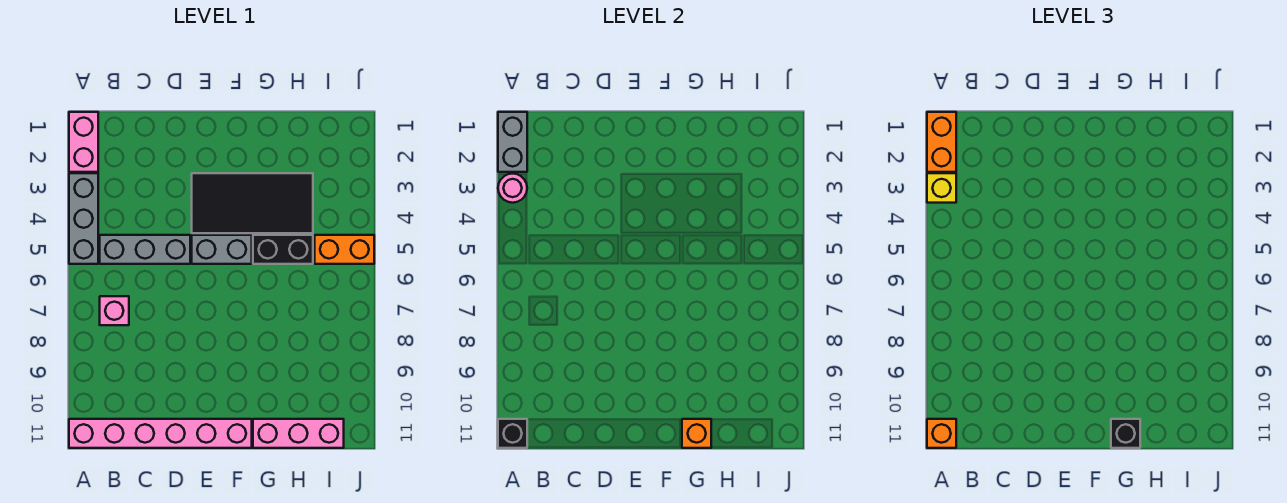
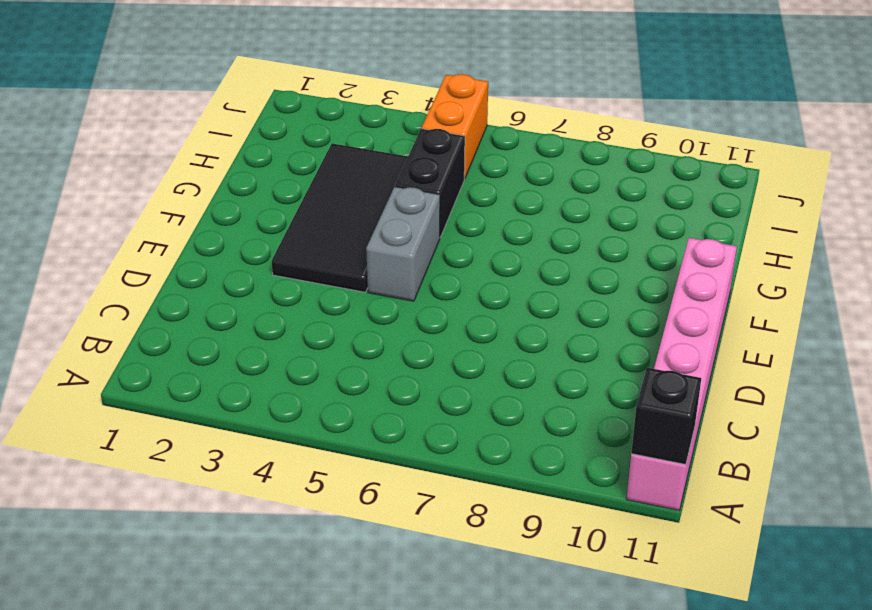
none -> pink 1x2 brick [69,112,98,172]
none -> grey 1x3 brick [69,173,98,264]
none -> grey 1x3 brick [100,235,190,264]

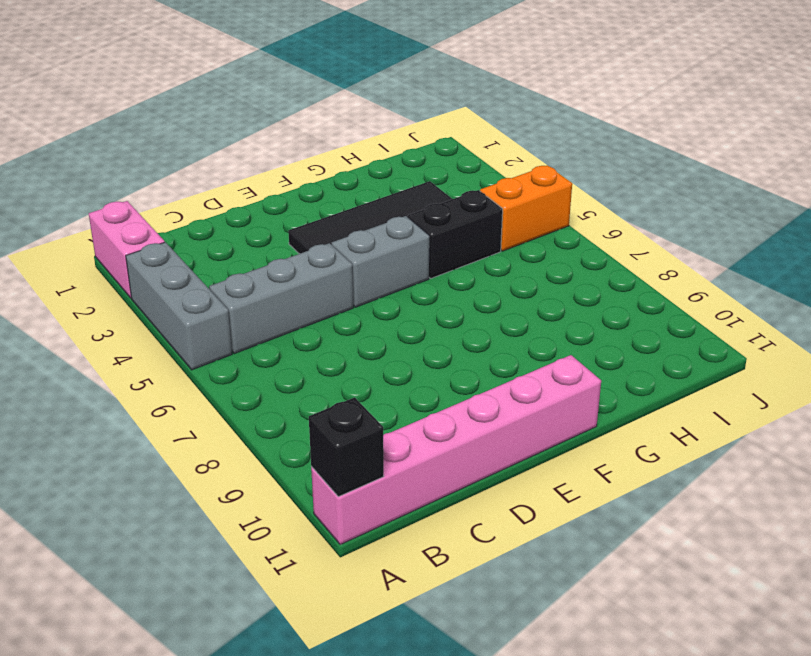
none -> pink 1x1 brick [100,296,129,325]
none -> pink 1x3 brick [253,419,344,448]
none -> grey 1x2 brick [498,112,527,172]

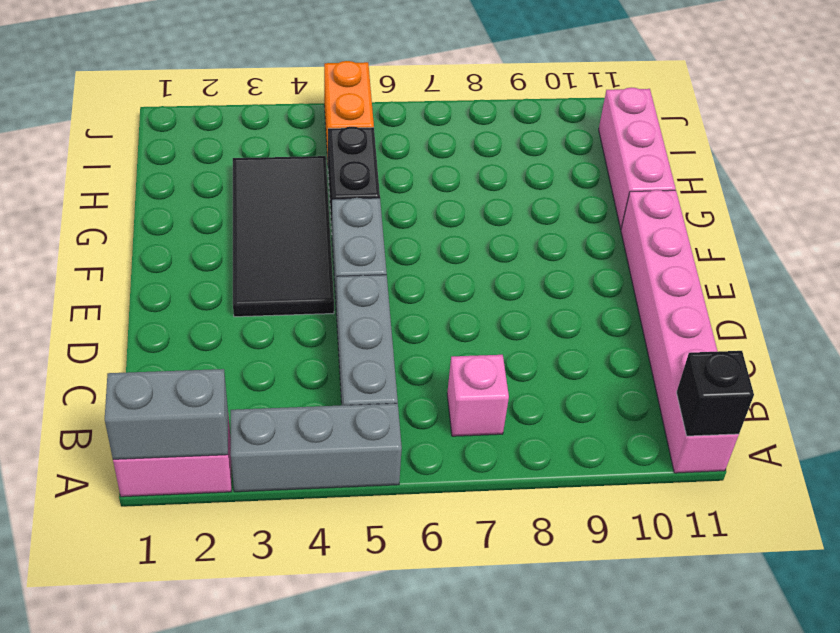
none -> pink 1x1 round brick [498,174,527,203]
none -> orange 1x1 brick [682,419,711,448]
none -> orange 1x2 brick [927,112,956,172]

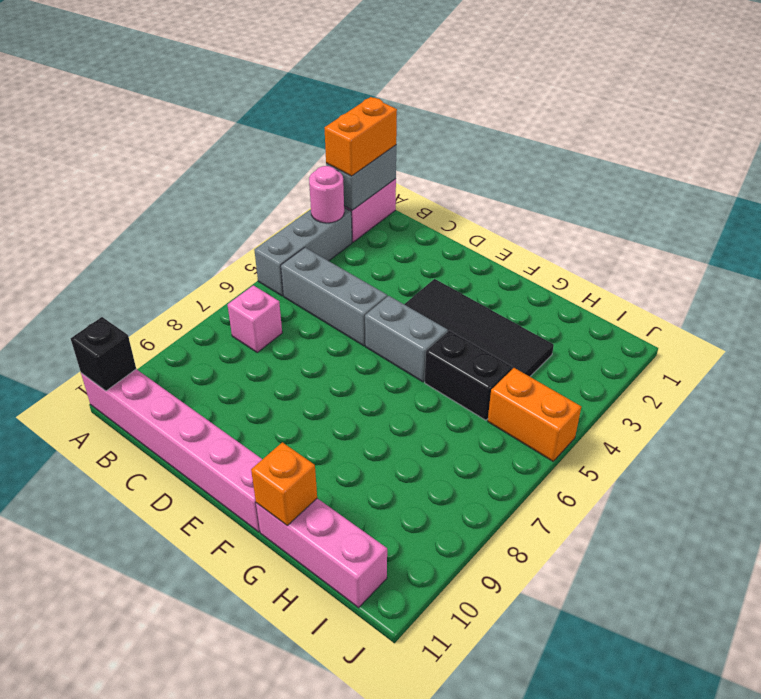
none -> yellow 1x1 brick [927,173,956,203]
none -> orange 1x1 brick [927,419,956,448]
none -> black 1x1 brick [1111,419,1140,448]

